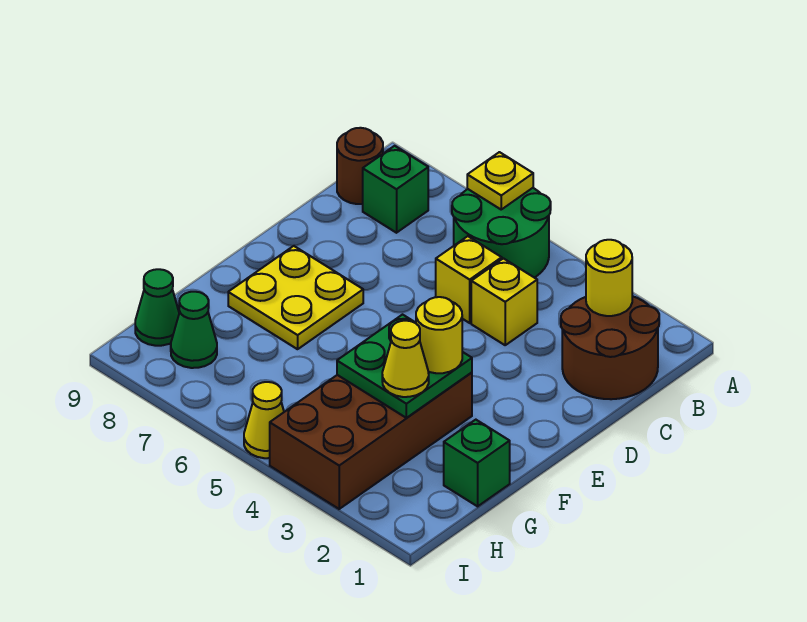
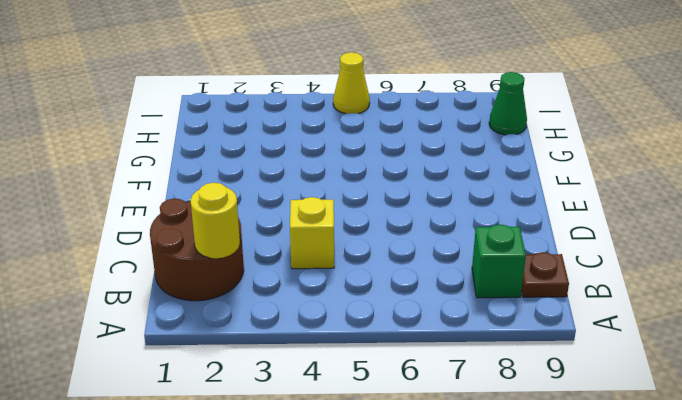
brown 1x1 plate [522,252,569,297] -> brown 1x1 round brick [337,128,383,204]
none -> green 2x2 round brick [452,188,551,278]
none -> yellow 1x1 brick [436,236,502,323]
none -> yellow 2x2 plate [228,246,363,349]

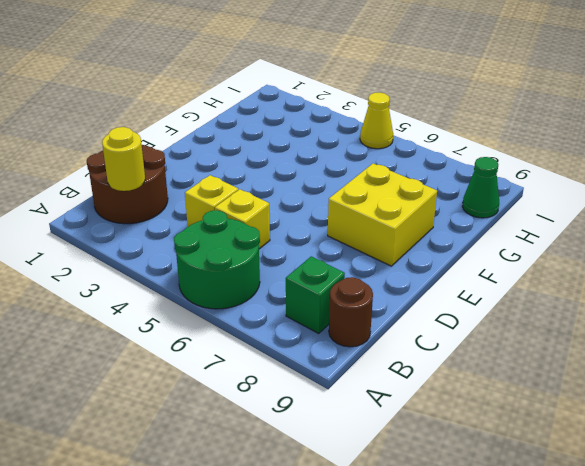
yellow 2x2 brick [328,164,437,266] -> yellow 2x2 plate [228,246,363,349]
none -> brown 2x4 brick [270,372,472,509]
none -> green 1x1 brick [444,420,510,506]
none -> green 1x1 cone [171,292,217,368]

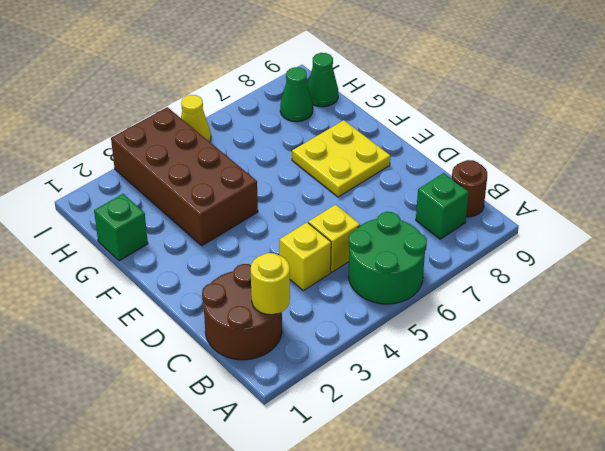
none -> yellow 1x1 plate [467,152,533,209]
none -> green 2x2 plate [337,315,472,418]
none -> yellow 1x1 round brick [416,297,462,373]

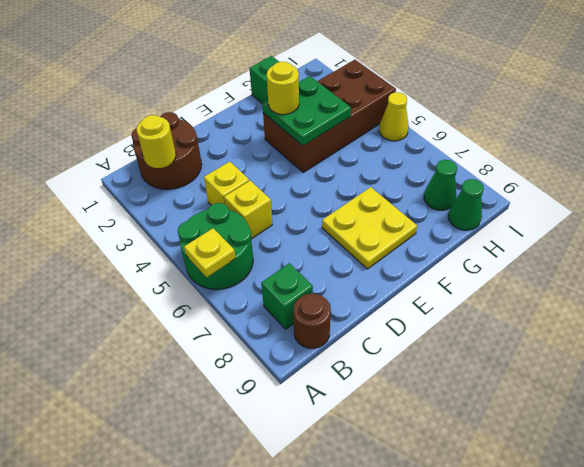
none -> yellow 1x1 cone [382,321,429,397]

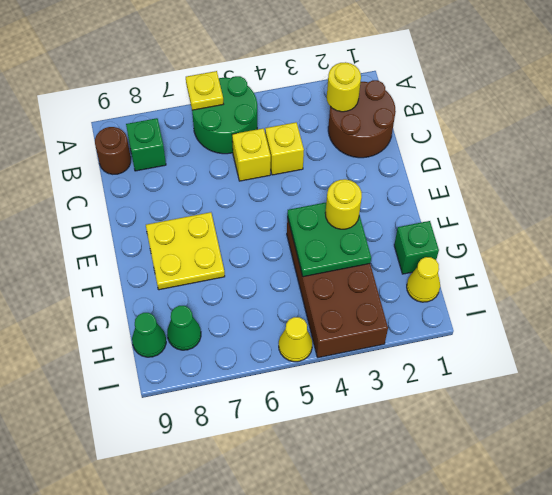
yellow 1x1 cone [407,257,440,302] -> yellow 1x1 cone moved to [382,321,429,397]

